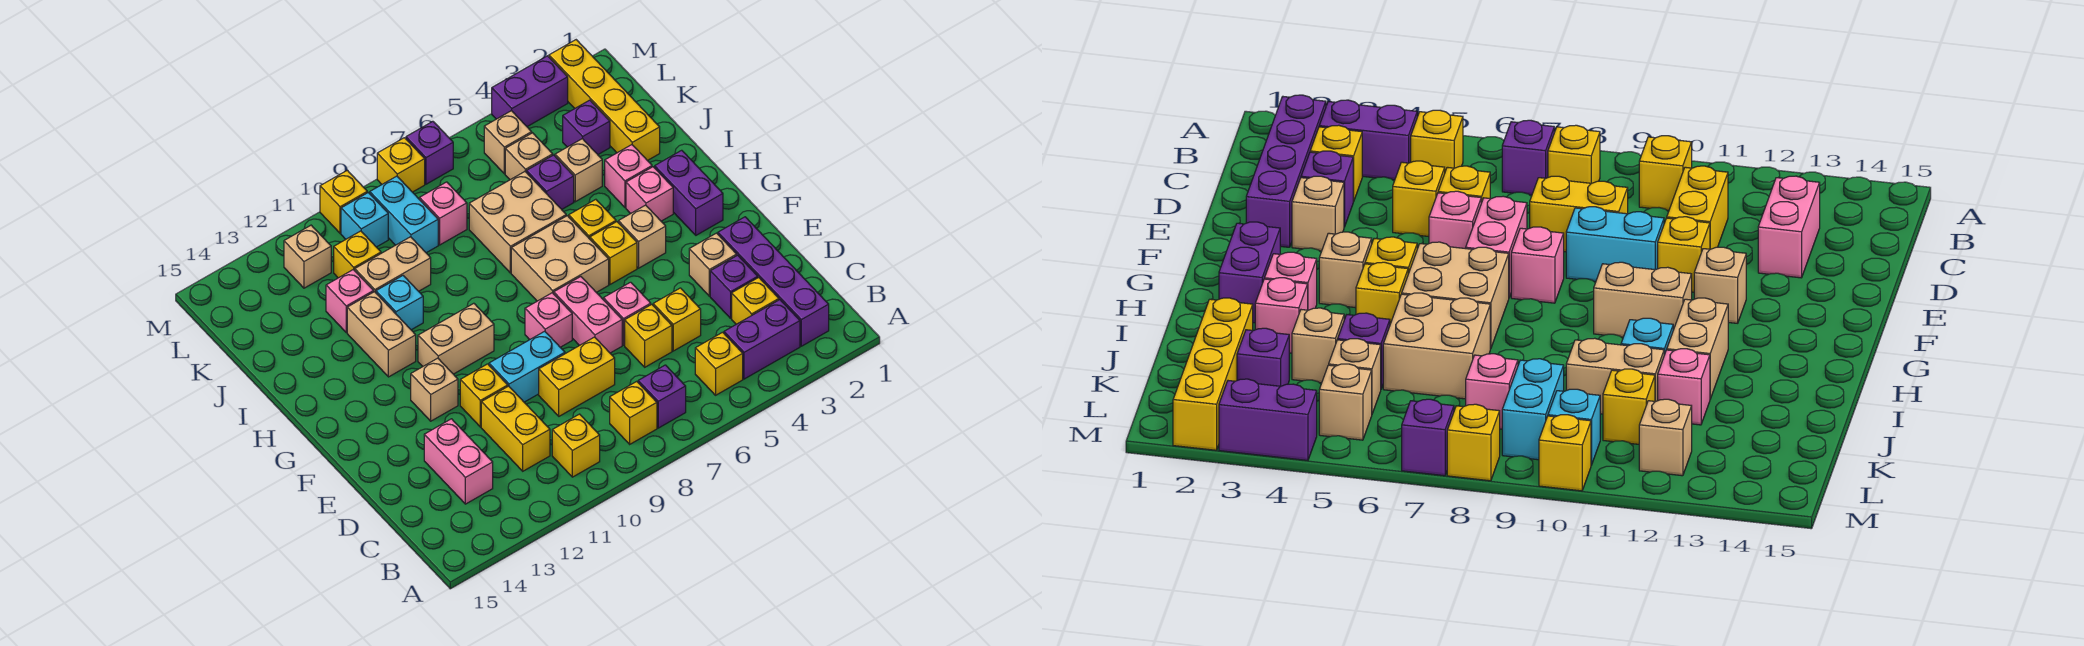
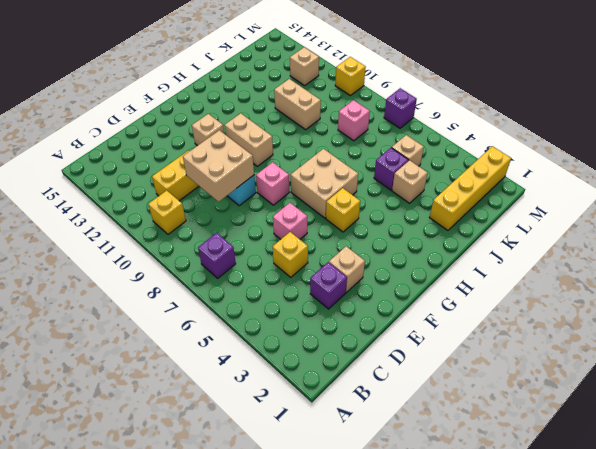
tan 2x2 brick [183,130,254,202] -> tan 2x2 brick moved to [469,172,566,273]
none -> purple 1x4 brick [718,217,829,346]
none -> purple 1x2 brick [724,300,800,379]
none -> yellow 1x1 brick [695,332,743,395]
none -> yellow 1x1 brick [610,381,657,444]

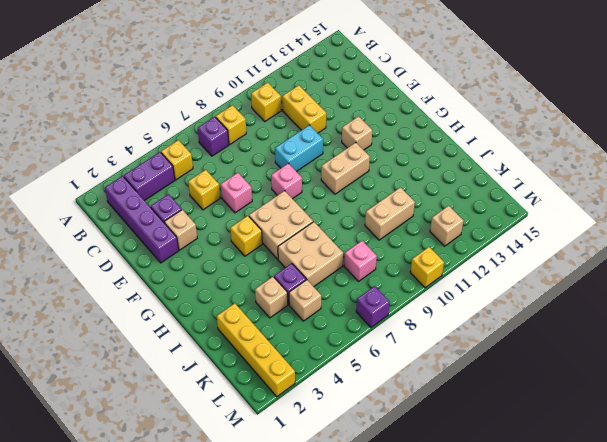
none -> yellow 1x1 brick [732,277,779,324]
none -> pink 1x2 brick [424,419,493,504]
none -> yellow 1x1 brick [625,304,672,367]
none -> yellow 1x2 brick [539,337,615,416]

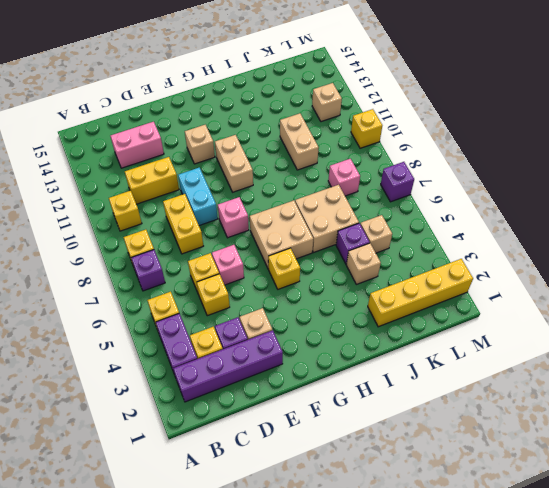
none -> pink 1x2 brick [554,277,622,353]
none -> yellow 1x1 brick [460,364,508,427]
none -> purple 1x2 brick [655,150,723,235]
none -> tan 1x1 brick [618,205,666,268]

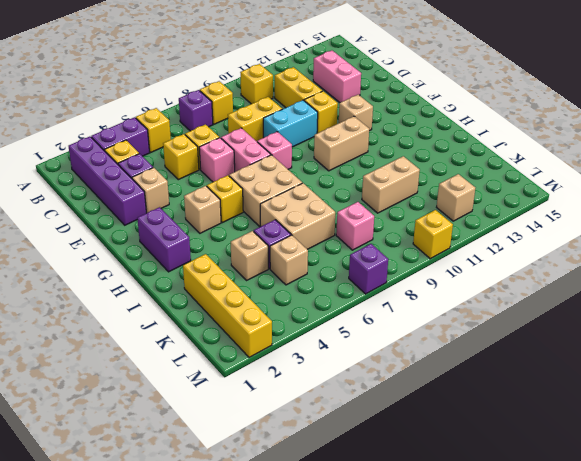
none -> pink 1x1 brick [626,167,673,221]
none -> yellow 1x1 brick [569,199,616,239]
none -> tan 1x2 brick [347,292,416,377]
none -> pink 1x1 brick [605,145,652,207]

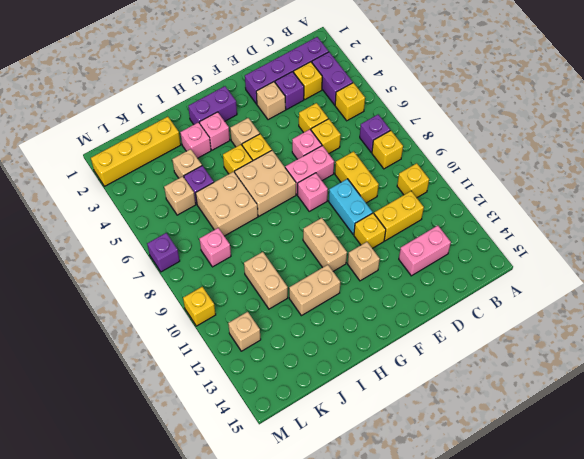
none -> cyan 1x1 brick [376,276,423,330]
none -> pink 1x1 brick [326,270,373,332]
none -> purple 1x1 brick [563,100,610,154]
none -> cyan 1x2 brick [370,176,438,253]

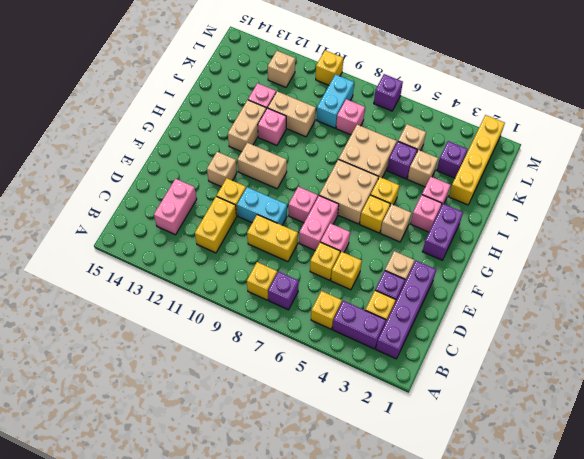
pink 1x1 brick [258,108,286,145] -> cyan 1x1 brick [376,276,423,330]
none -> yellow 1x1 brick [552,414,600,477]
none -> yellow 1x1 brick [334,231,381,278]
none -> tan 1x1 brick [484,111,532,174]
none -> cyan 1x1 brick [341,193,388,247]

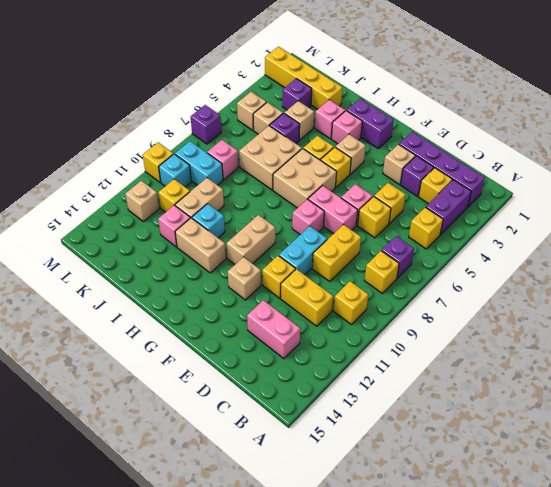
none -> purple 1x2 brick [492,56,568,127]
none -> yellow 1x1 brick [377,138,425,192]

